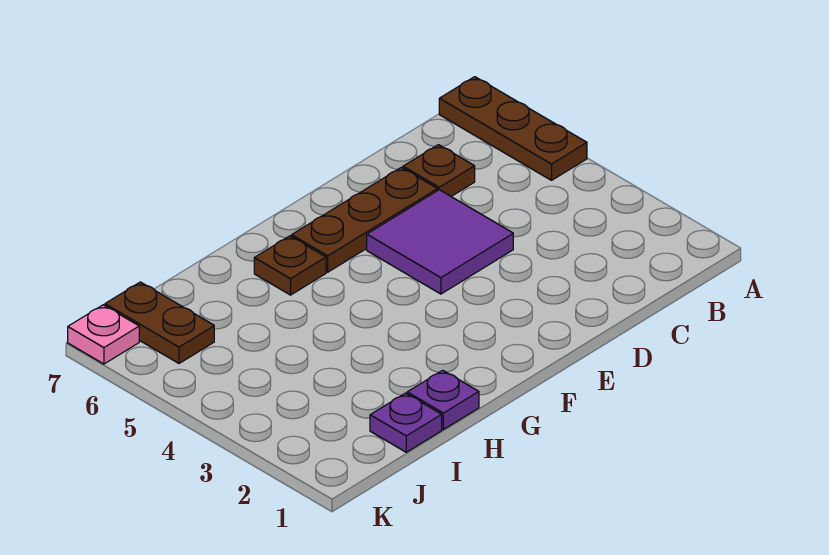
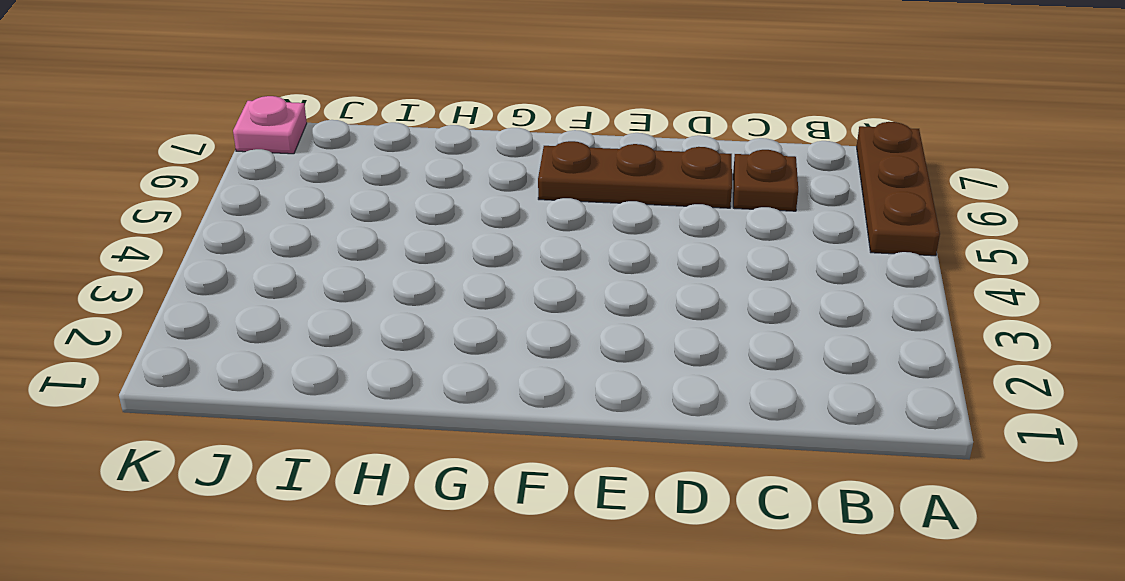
none -> purple 2x2 tile [367,190,513,294]
none -> brown 1x1 plate [254,236,326,295]

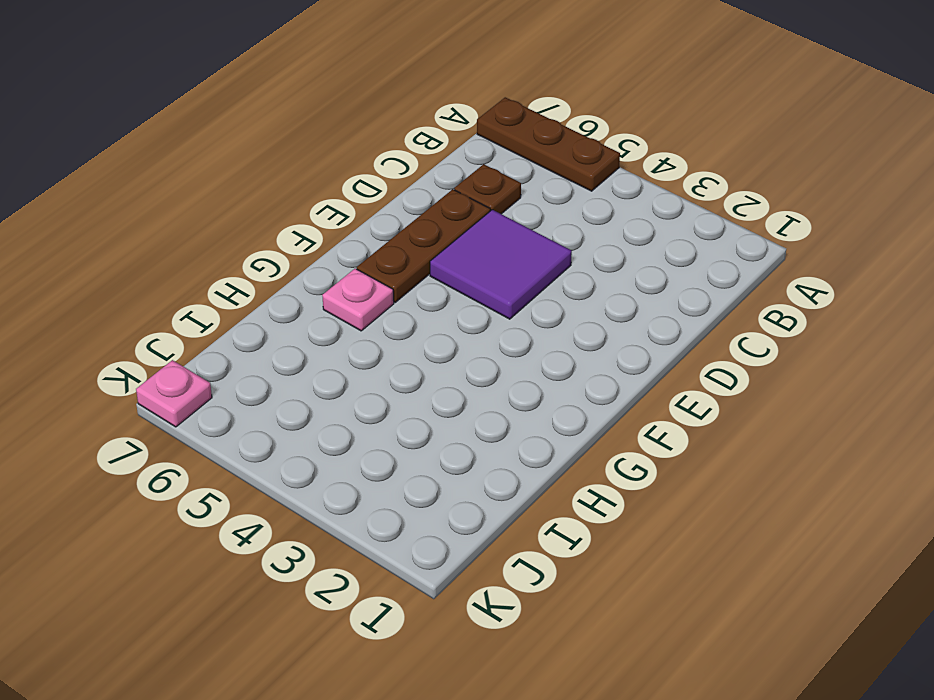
pink 1x1 plate [322,269,394,331] -> brown 1x1 plate [254,236,326,295]
none -> purple 1x1 plate [407,370,479,429]
none -> purple 1x1 plate [370,393,442,452]

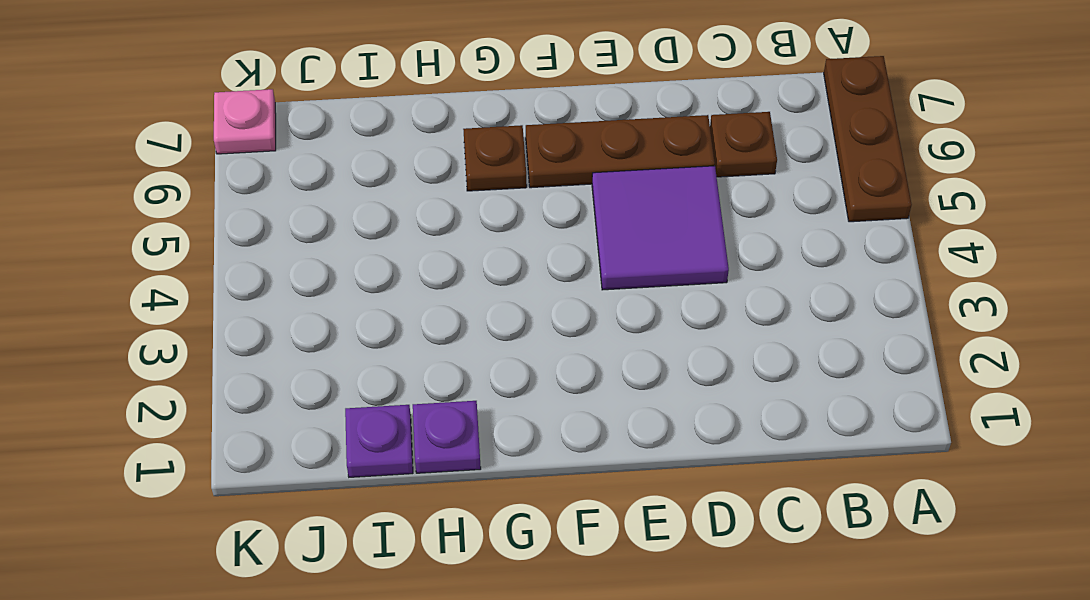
none -> brown 1x2 plate [105,282,214,363]

